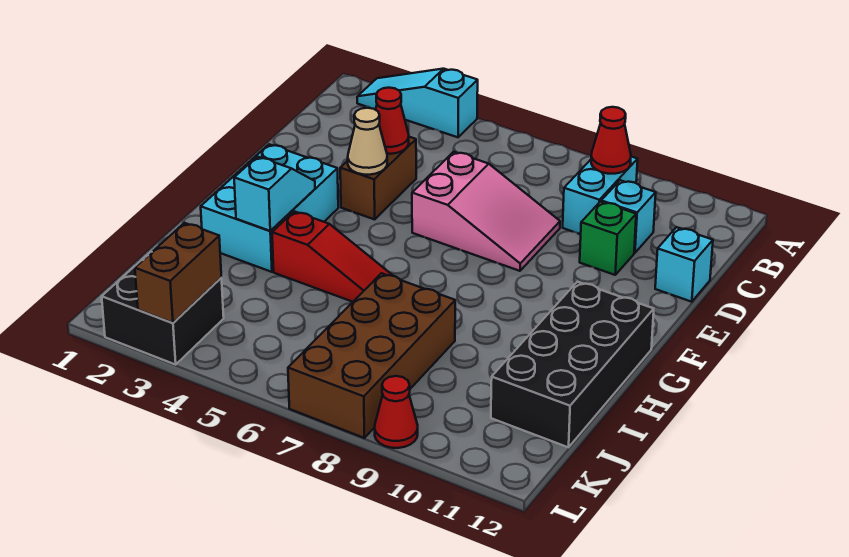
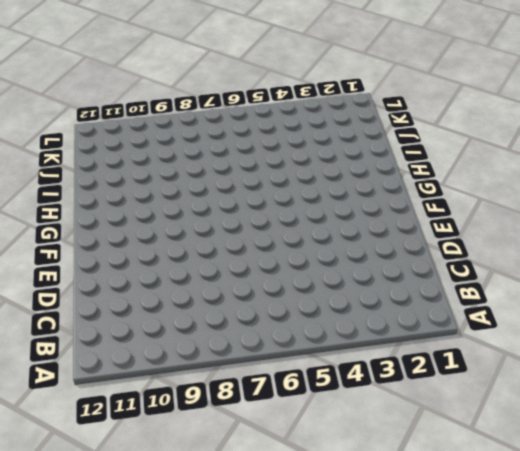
none -> cyan 1x3 slope [357,69,478,137]
none -> cyan 1x2 brick [563,157,638,234]
none -> cyan 1x1 brick [601,180,656,253]

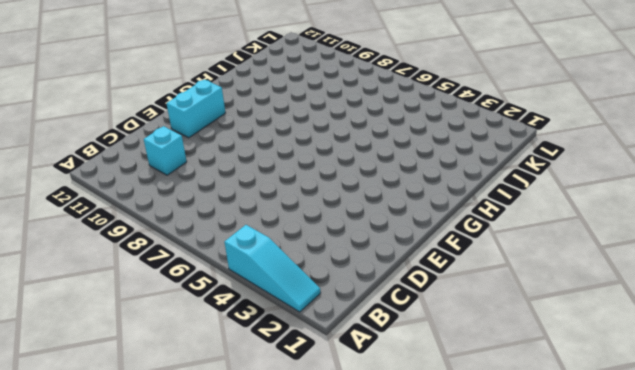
cyan 1x2 brick [166,79,225,138] -> cyan 1x2 brick moved to [563,157,638,234]
none -> brown 1x2 brick [340,137,416,219]
none -> pink 2x3 slope [412,152,560,271]
none -> green 1x1 brick [580,202,636,275]

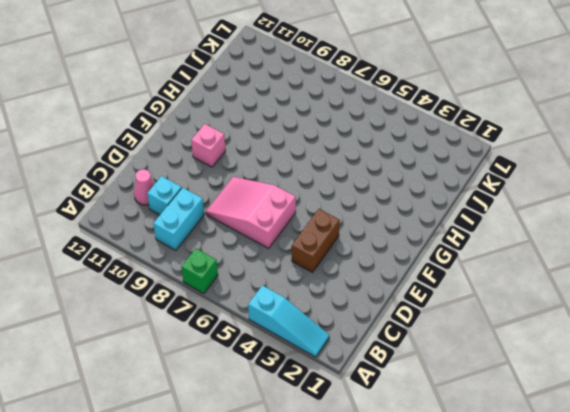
green 1x1 brick [181,248,218,294] -> green 1x1 brick moved to [580,202,636,275]
pink 1x1 cone [134,169,154,205] -> none
pink 1x1 brick [191,124,225,167] -> none
none -> cyan 1x1 brick [655,227,713,302]
none -> cyan 2x3 brick [201,144,338,272]
none -> black 2x4 brick [491,282,654,447]

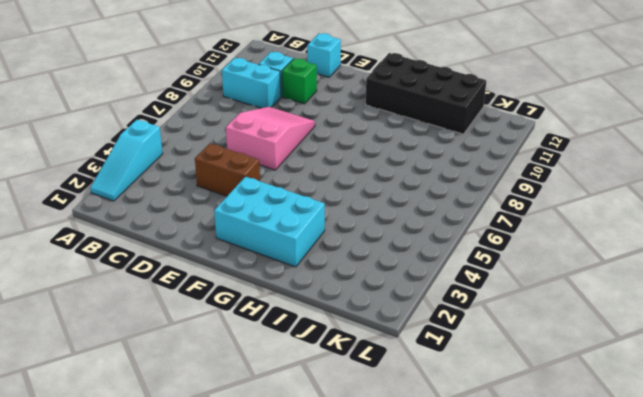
none -> red 1x3 slope [272,211,393,302]
none -> brown 2x4 brick [288,273,455,438]
none -> black 2x2 brick [102,252,224,365]

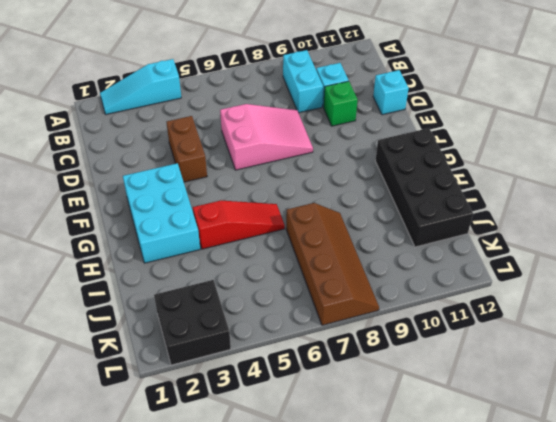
brown 2x4 slope [286,203,379,325] -> brown 2x4 brick [288,273,455,438]
none -> red 1x1 cone [375,376,418,448]
none -> red 1x1 cone [591,107,631,174]
none -> red 1x1 cone [376,88,409,154]

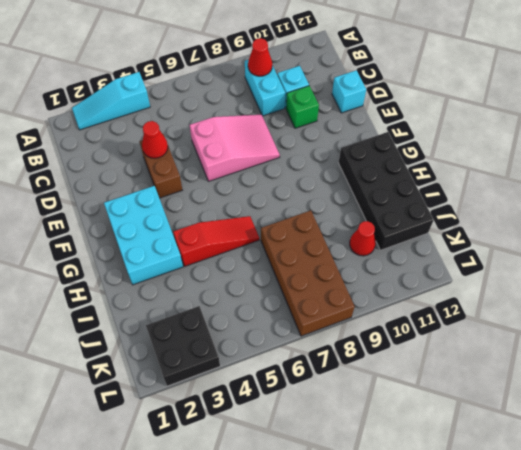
red 1x1 cone [350,221,376,256] -> red 1x1 cone moved to [375,376,418,448]
none -> tan 1x1 cone [348,108,387,175]
none -> cyan 1x2 slope [234,157,315,231]
none -> brown 1x2 brick [135,223,221,323]

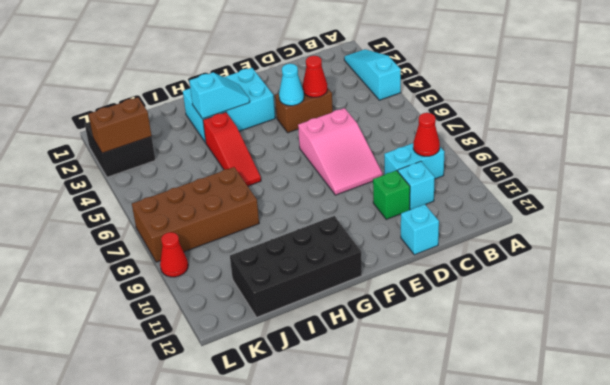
cyan 1x1 cone [279,64,304,106] -> tan 1x1 cone [348,108,387,175]

